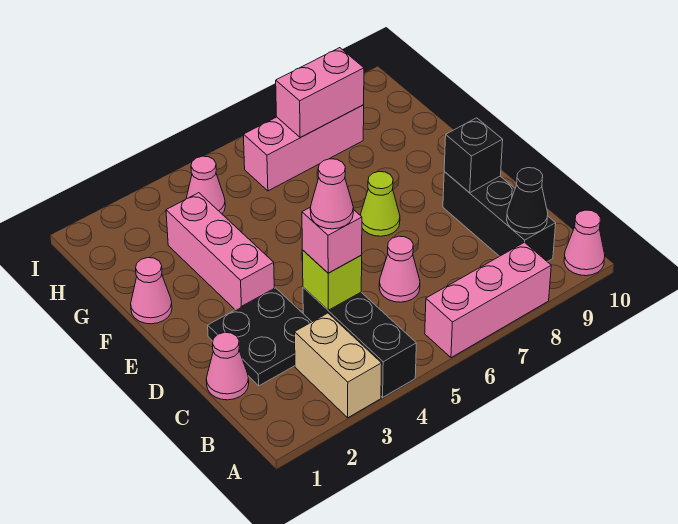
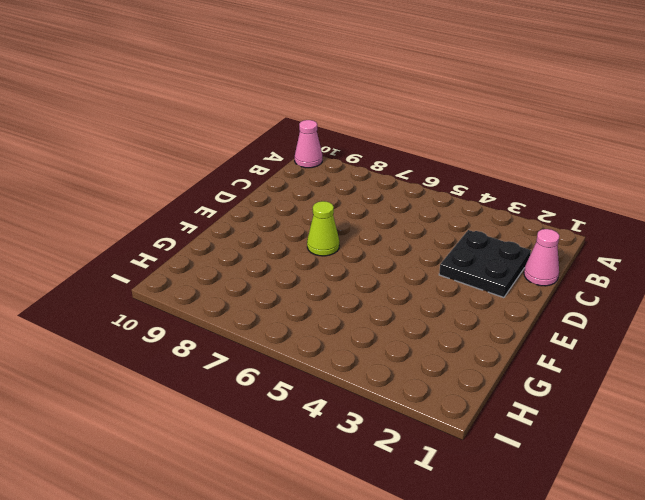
none -> tan 1x2 brick [295,313,382,418]
none -> black 1x3 brick [303,287,416,397]
none -> pink 1x3 brick [425,242,551,358]

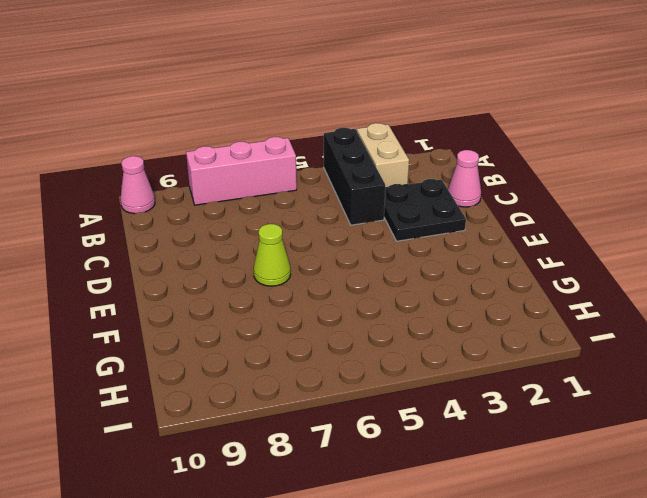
none -> black 1x3 brick [443,172,556,262]
none -> pink 1x1 cone [379,236,420,302]
none -> pink 1x3 brick [166,193,274,310]

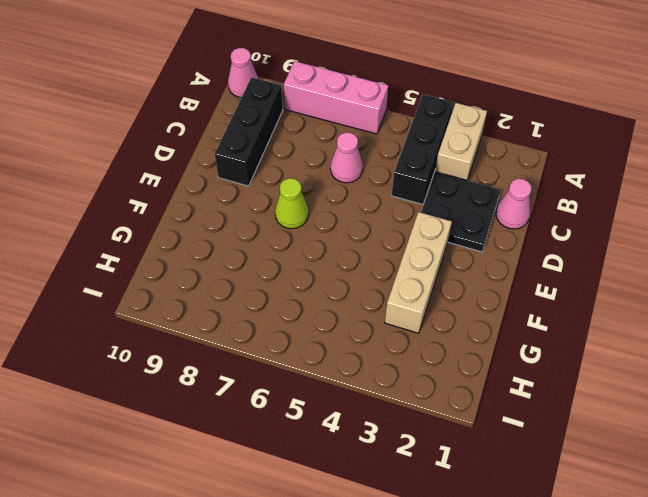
tan 1x3 brick [385,212,452,333] -> pink 1x3 brick [166,193,274,310]
none -> pink 1x1 cone [131,258,172,324]
none -> pink 1x1 cone [186,156,225,214]
none -> pink 1x3 brick [243,105,364,191]

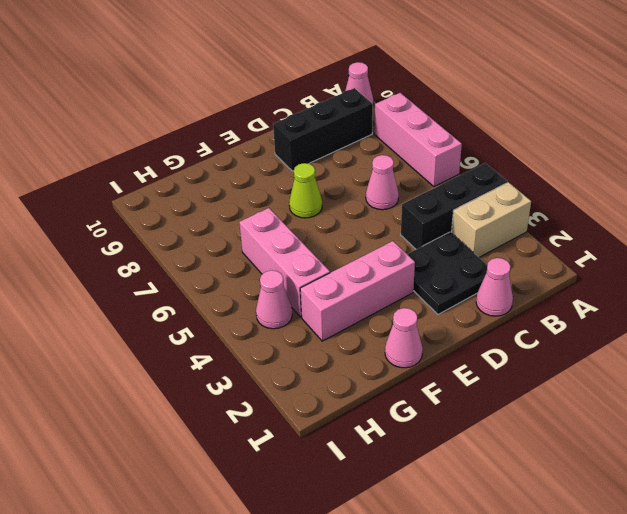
pink 1x3 brick [239,208,330,317] -> pink 1x3 brick moved to [243,105,364,191]
none -> black 1x1 cone [507,168,548,234]
none -> lime 1x1 brick [302,250,362,310]
none -> black 1x1 brick [444,118,503,193]

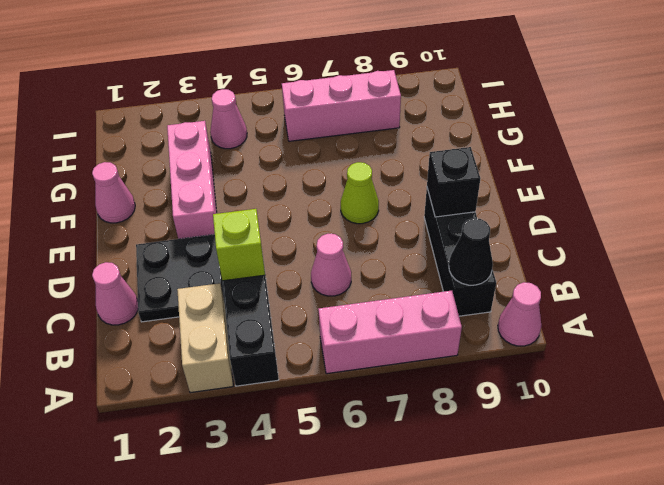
none -> pink 1x2 brick [276,48,364,137]
none -> pink 1x1 brick [302,207,362,273]
none -> pink 1x1 cone [310,159,353,229]

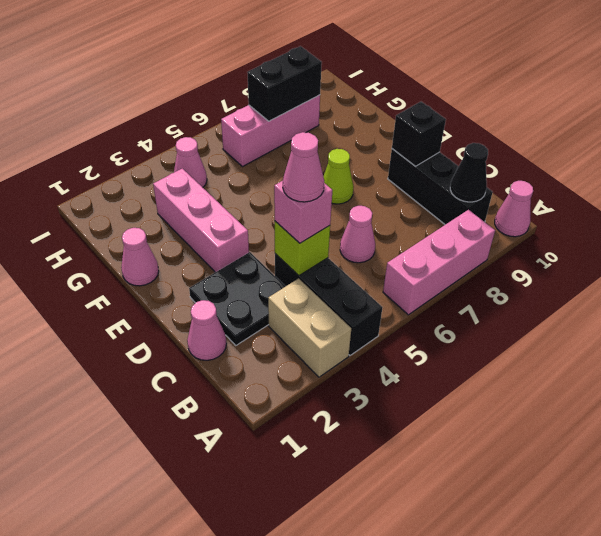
black 1x2 brick [247,46,322,121] -> pink 1x2 brick [276,48,364,137]

